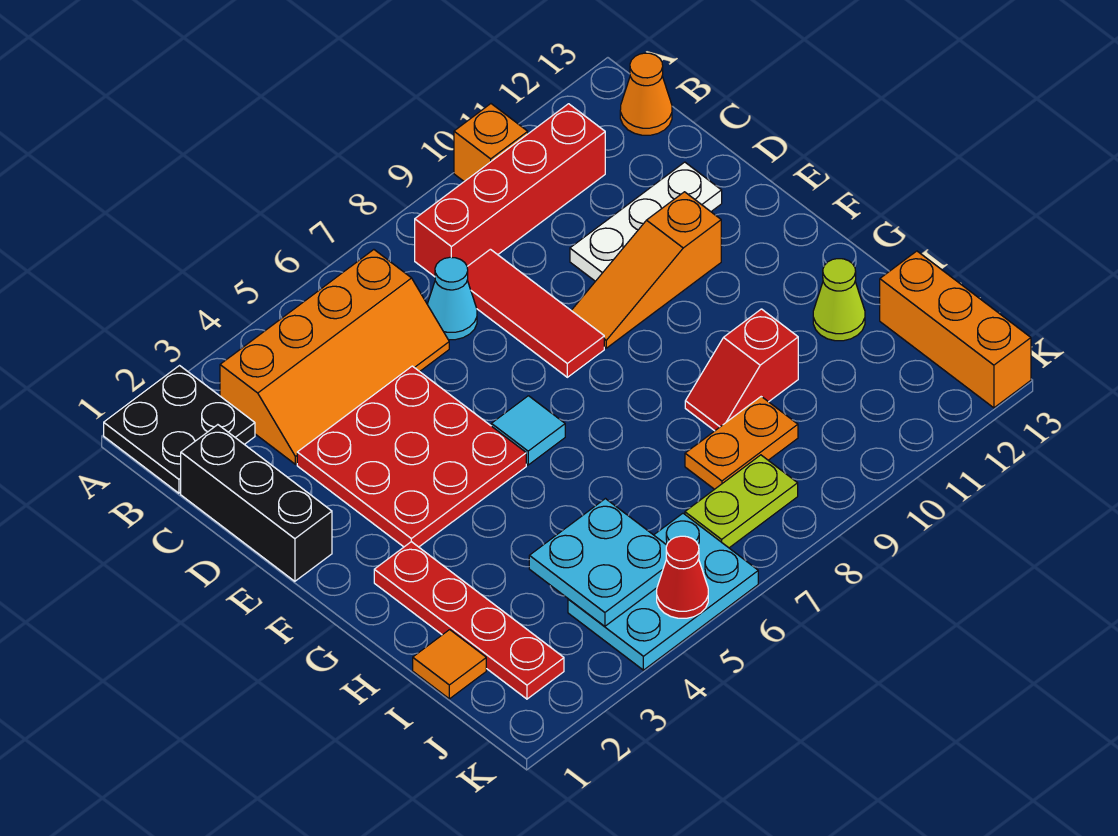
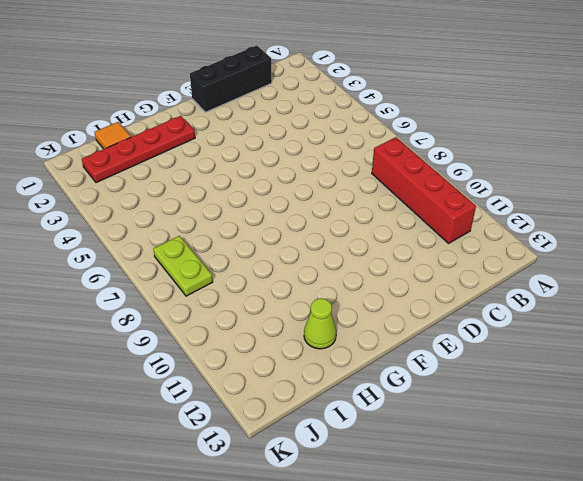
none -> black 2x2 plate [104,366,255,493]
none -> orange 1x1 brick [454,104,528,181]
none -> orange 2x4 slope [220,250,449,464]

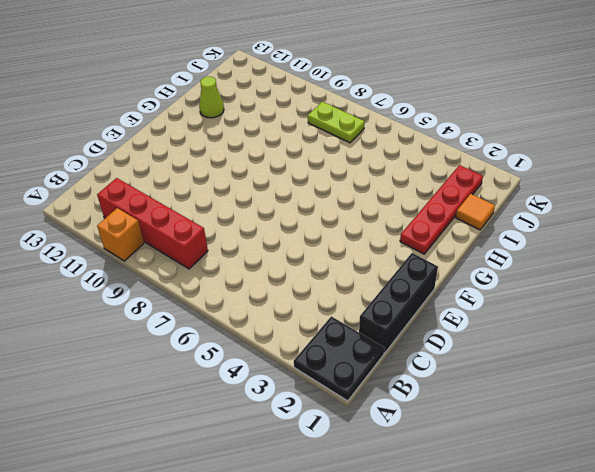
none -> orange 2x4 slope [220,250,449,464]
none -> orange 1x1 cone [620,53,672,135]
none -> cyan 1x1 cone [427,257,477,340]

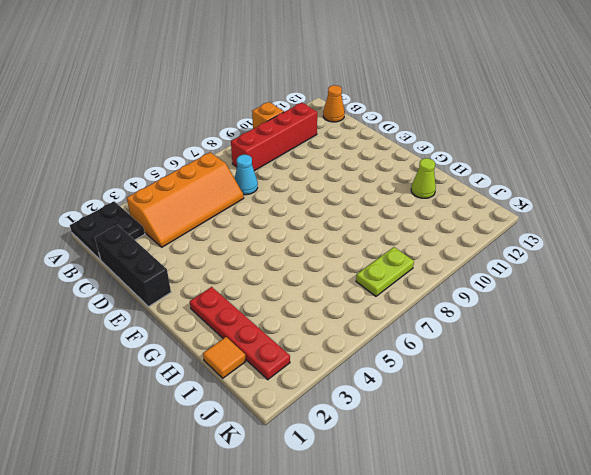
none -> red 1x3 tile [467,249,604,377]
none -> red 3x3 plate [297,366,526,547]
none -> white 1x3 plate [570,162,722,281]

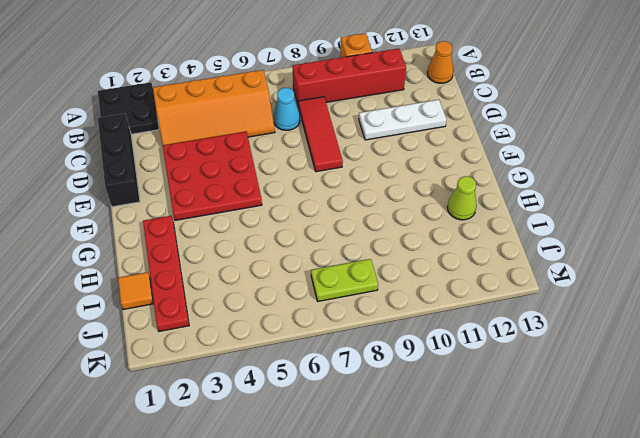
none -> orange 1x3 slope [571,192,721,348]
none -> cyan 1x1 tile [491,396,565,465]
none -> red 1x2 slope [685,309,798,431]

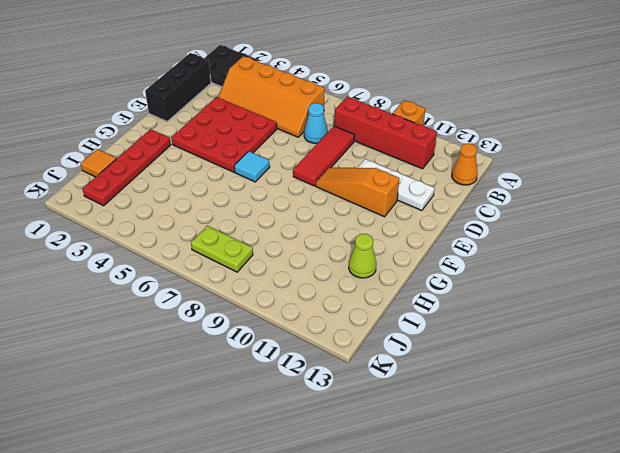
none -> red 1x2 slope [685,309,798,431]
none -> orange 1x2 plate [685,397,798,489]
none -> orange 1x3 brick [880,251,1031,408]

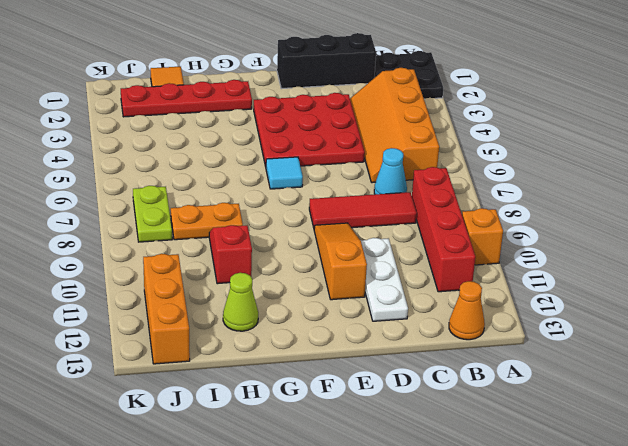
orange 1x2 plate [171,203,243,240] -> orange 1x2 plate turned to [685,397,798,489]
orange 1x3 brick [143,254,190,364] -> orange 1x3 brick turned to [880,251,1031,408]
none -> cyan 2x3 plate [568,513,758,670]
none -> cyan 2x2 plate [529,499,667,626]
none -> red 1x1 cone [657,536,708,618]

